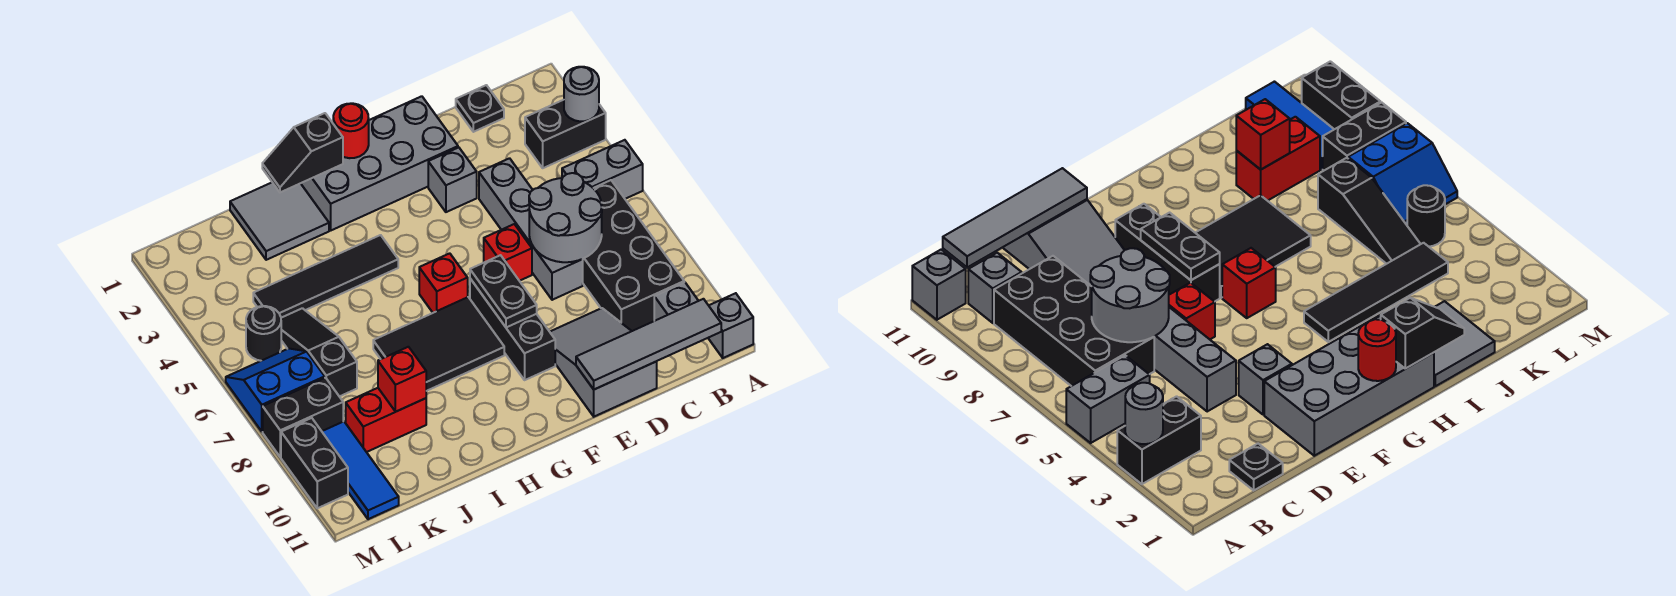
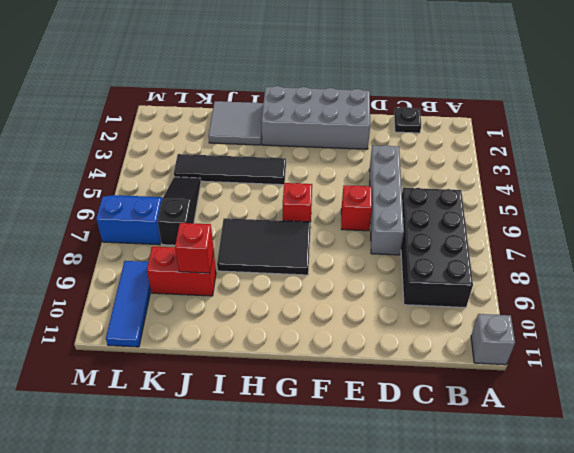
none -> black 1x2 brick [525,100,606,168]
none -> grey 1x2 brick [562,140,643,199]
none -> grey 1x1 brick [654,282,698,321]
none -> grey 2x3 slope [550,308,657,417]

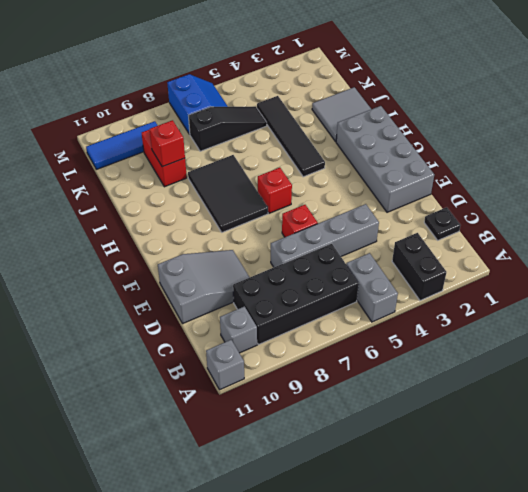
none -> grey 1x1 brick [428,147,477,212]
none -> black 1x3 brick [470,279,555,380]
none -> black 1x1 round brick [246,306,281,361]
none -> black 1x2 brick [263,378,343,457]

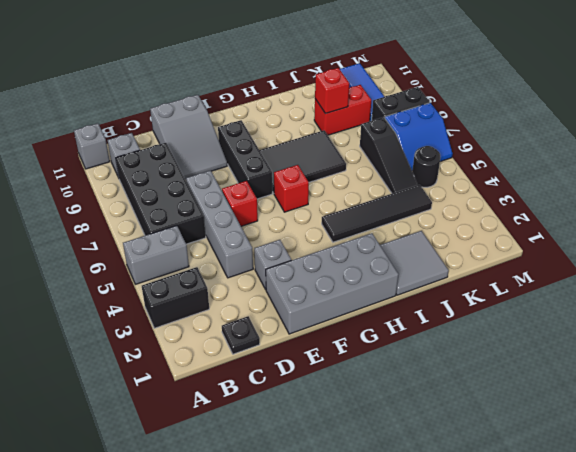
none -> black 1x2 brick [281,418,348,508]
none -> grey 1x1 round brick [564,67,599,121]
none -> grey 1x4 tile [576,299,721,389]
none -> grey 2x2 round brick [529,173,602,262]

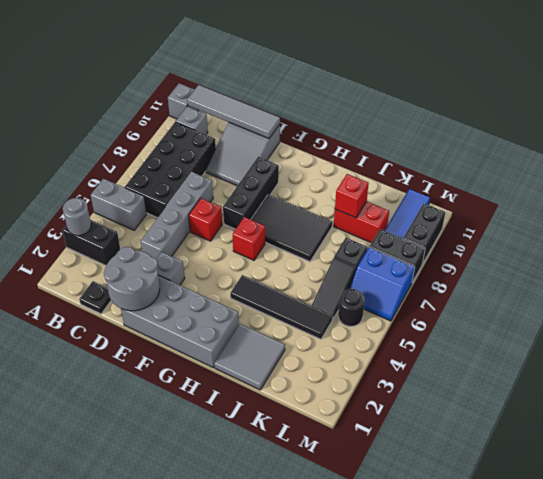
grey 2x2 round brick [104,247,160,311] -> grey 2x2 round brick moved to [529,173,602,262]
none -> black 1x2 plate [470,255,537,327]
none -> red 1x1 round brick [333,103,369,158]
none -> black 1x2 slope [262,113,343,192]

